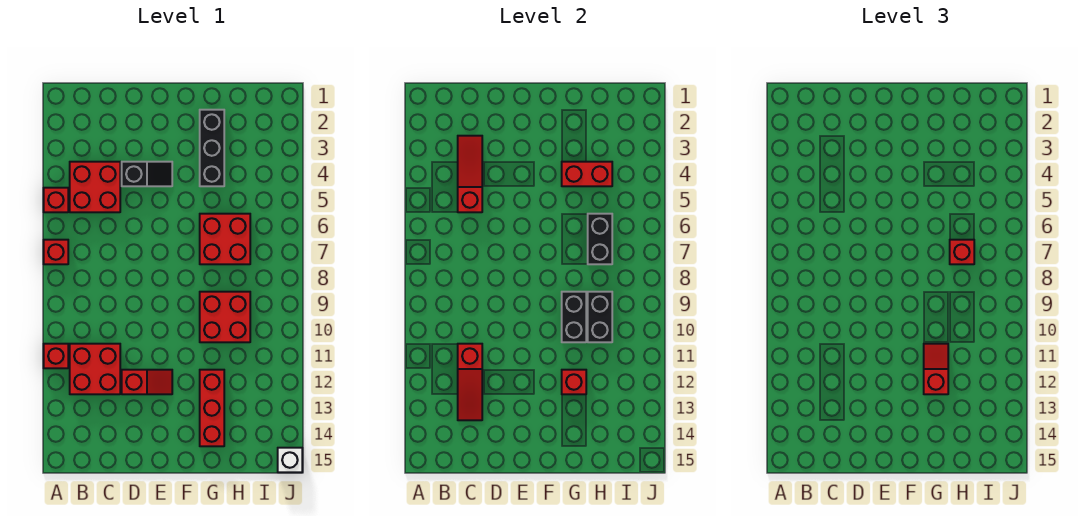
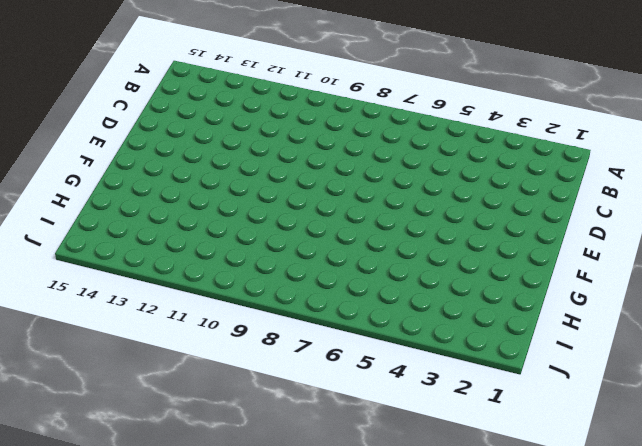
none -> red 1x1 brick [44,188,68,212]
none -> red 1x1 brick [44,240,68,264]
none -> red 1x1 brick [44,344,68,368]

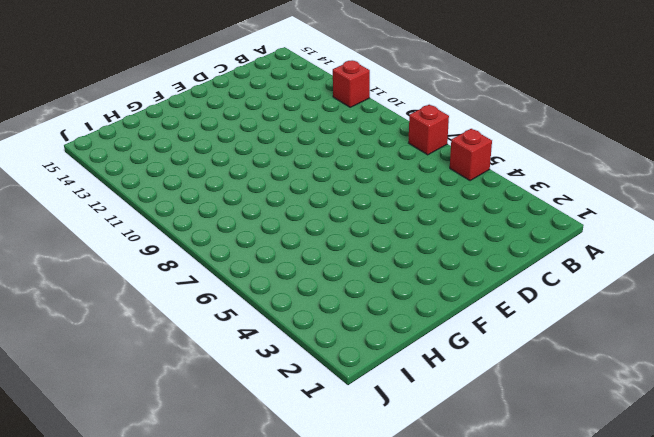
none -> red 2x2 brick [70,162,120,212]
none -> red 2x2 brick [70,344,120,394]
none -> black 1x2 slope [122,162,172,186]

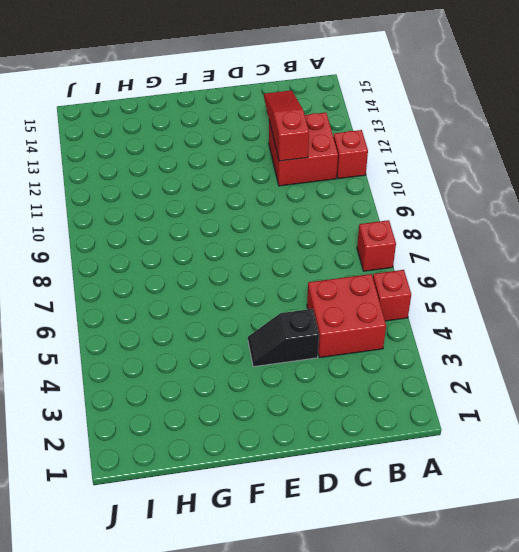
none -> red 1x2 slope [122,370,172,394]
none -> black 1x3 brick [200,110,224,186]
none -> red 2x2 brick [200,214,250,264]

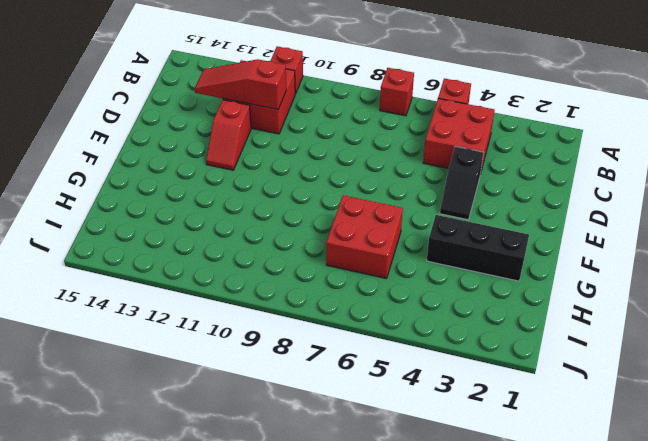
none -> red 2x2 brick [200,292,250,342]
none -> red 1x3 brick [200,370,224,446]
none -> white 1x1 brick [278,448,302,472]

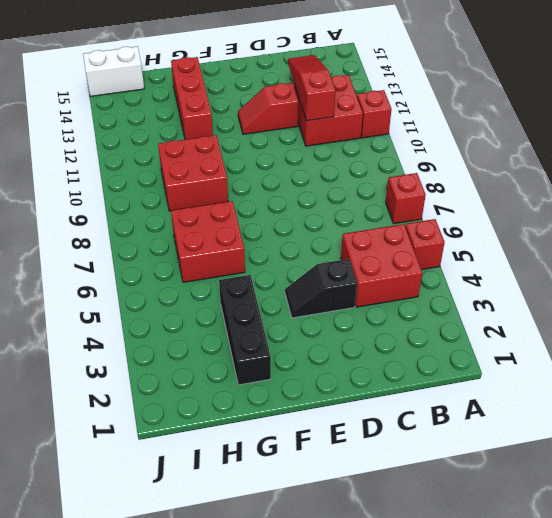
white 1x2 brick [83,46,144,96] -> white 1x1 brick [278,448,302,472]
none -> red 1x3 slope [458,136,482,212]
none -> red 1x2 brick [562,162,612,186]
none -> black 1x2 brick [562,292,586,342]

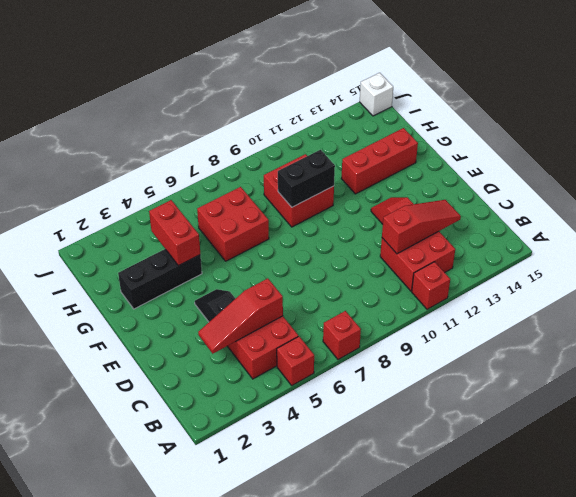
none -> red 1x1 brick [562,370,586,394]
none -> black 1x2 brick [588,214,612,264]
none -> black 1x2 brick [588,292,612,342]

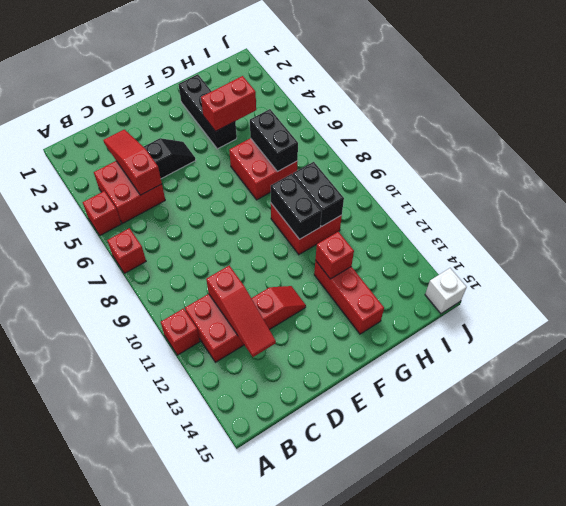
none -> red 1x2 slope [924,344,948,394]
none -> red 1x1 brick [950,240,974,264]

